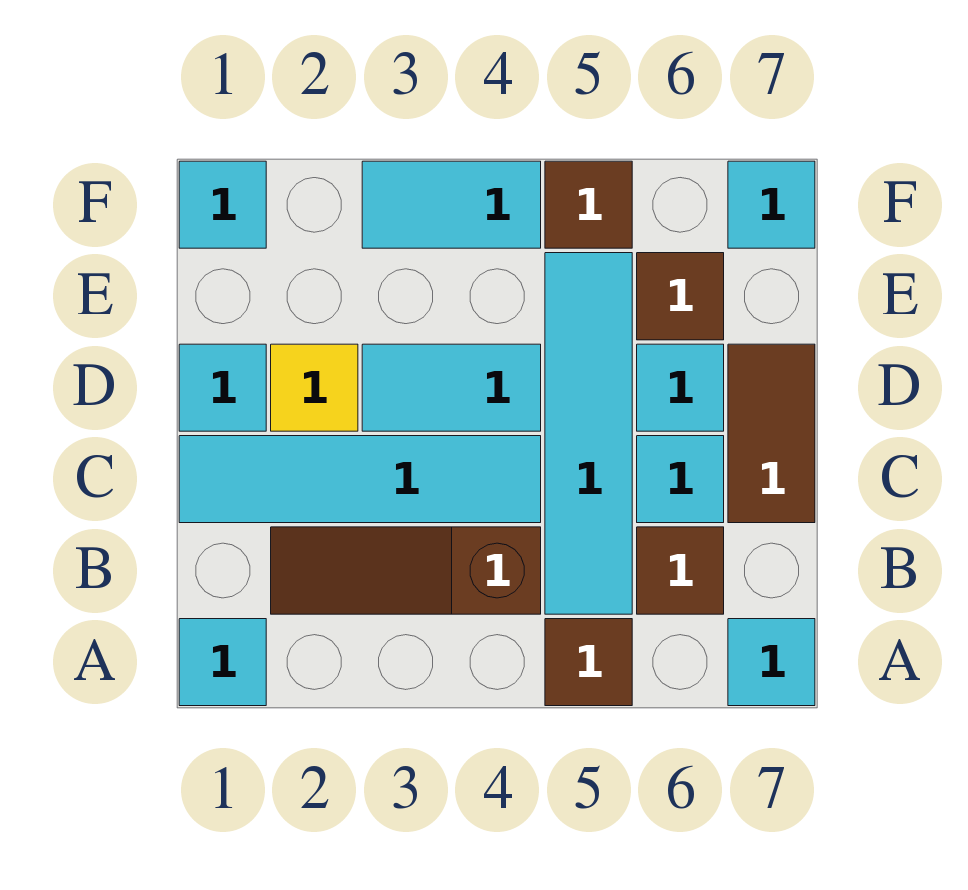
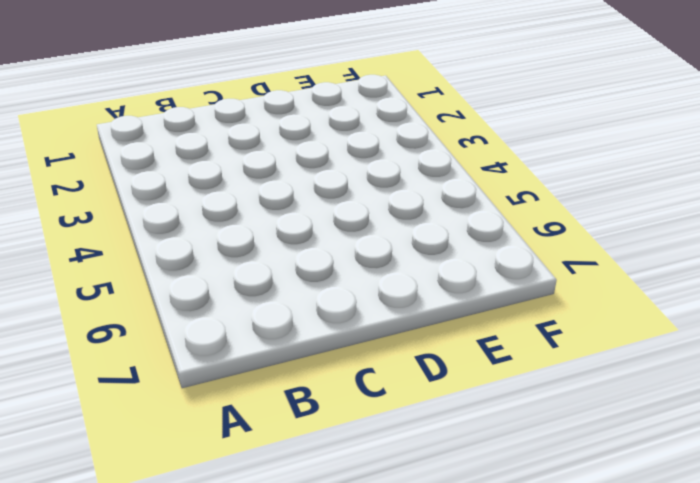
none -> cyan 1x1 tile [179,619,266,706]
none -> brown 1x1 tile [545,619,632,706]
none -> cyan 1x1 tile [728,619,815,706]

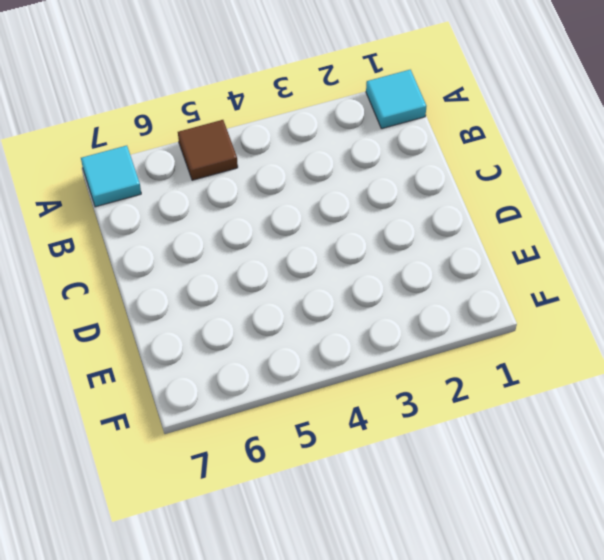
none -> brown 1x3 slope [271,527,541,614]
none -> cyan 1x4 tile [545,253,632,614]
none -> brown 1x1 tile [637,527,724,614]

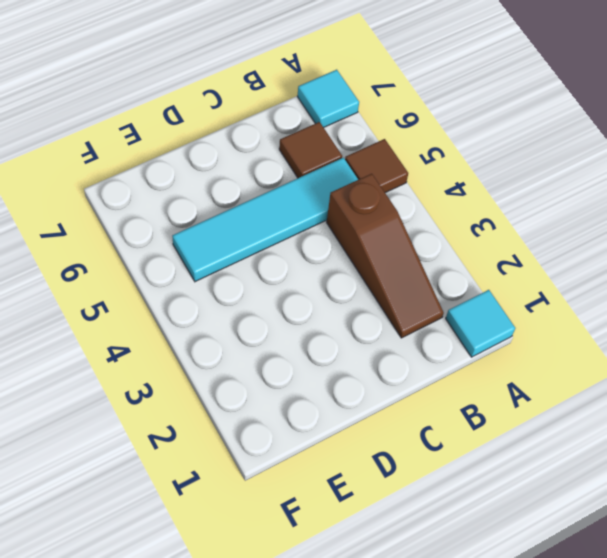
none -> cyan 1x4 tile [179,436,541,523]
none -> cyan 1x1 tile [637,436,724,523]
none -> brown 1x2 tile [728,344,815,523]

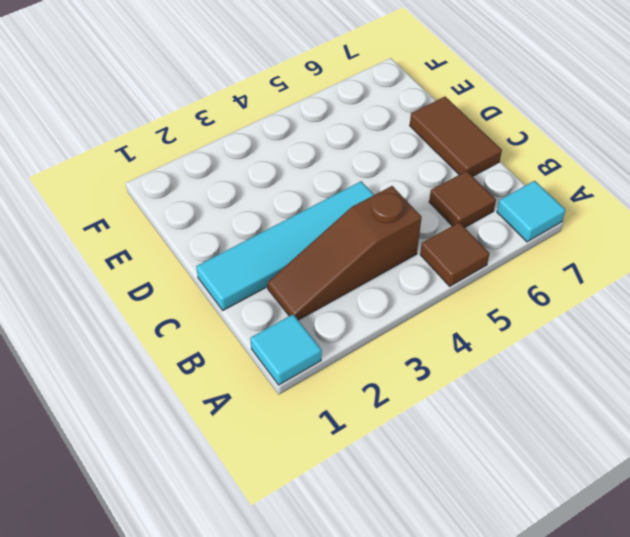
none -> cyan 1x4 tile [545,253,632,614]
none -> cyan 1x1 tile [637,436,724,523]
none -> cyan 1x1 tile [179,344,266,431]

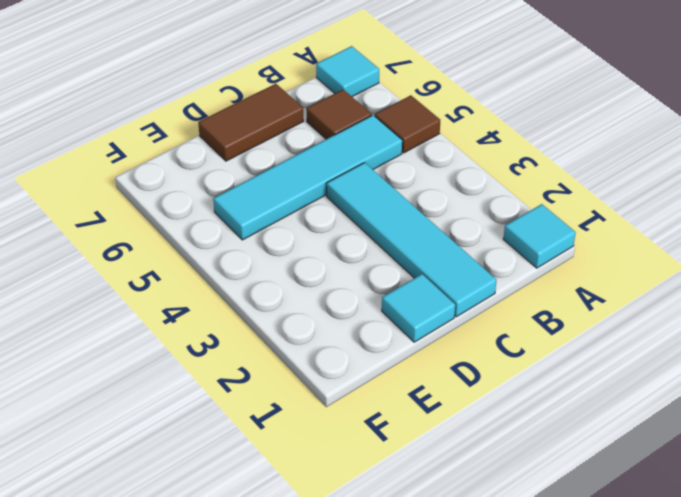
none -> brown 1x3 slope [271,527,541,614]
none -> cyan 1x1 tile [637,436,724,523]
none -> yellow 1x1 tile [271,344,358,431]

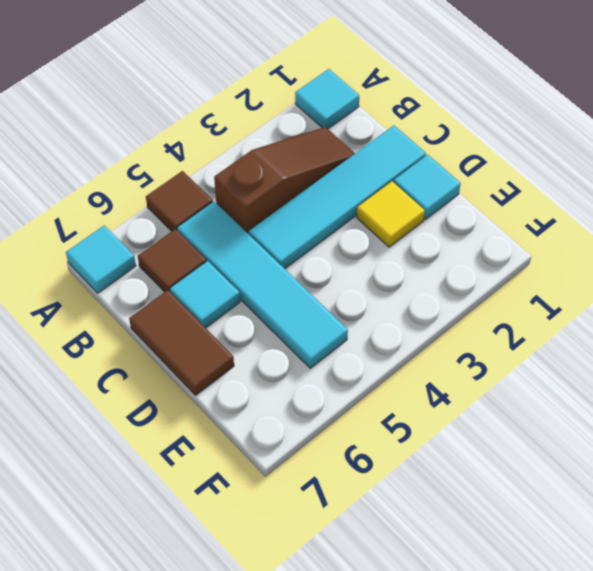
none -> cyan 1x2 tile [362,344,541,431]
none -> cyan 1x1 tile [637,344,724,431]
none -> brown 1x1 tile [637,253,724,340]

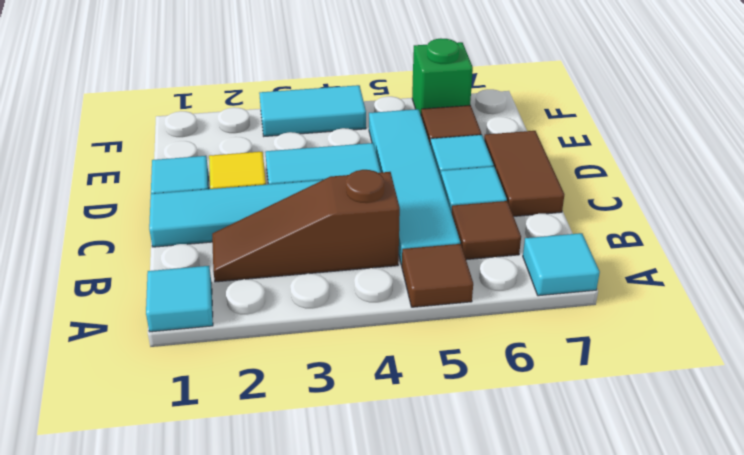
green 1x1 brick [412,38,473,114] -> none
none -> cyan 1x1 tile [179,161,266,248]
none -> brown 1x1 tile [545,161,632,248]
none -> cyan 1x1 tile [728,161,815,248]

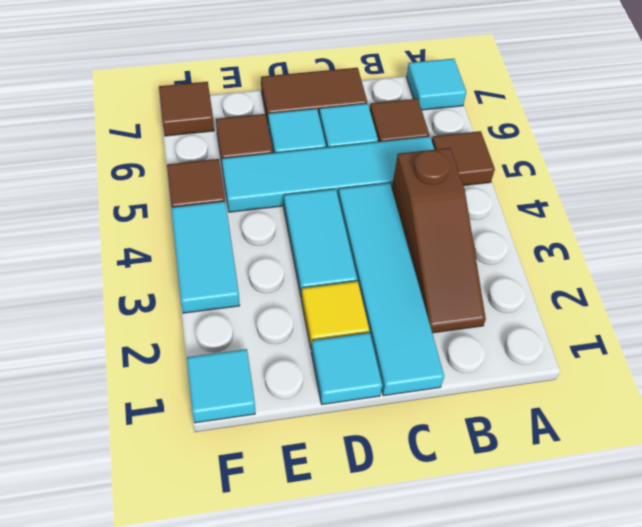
brown 1x1 tile [159,82,214,136] -> cyan 1x1 tile [728,161,815,248]
none -> cyan 1x1 tile [179,619,266,706]

